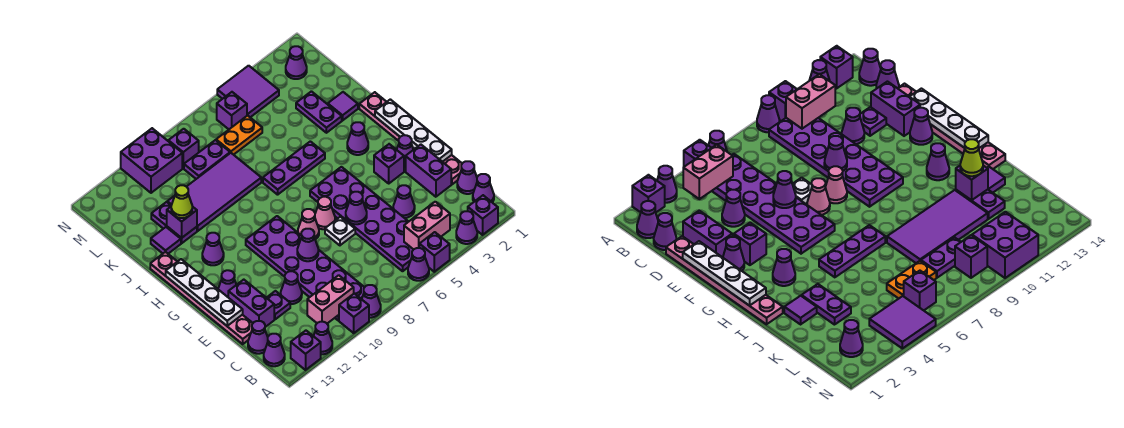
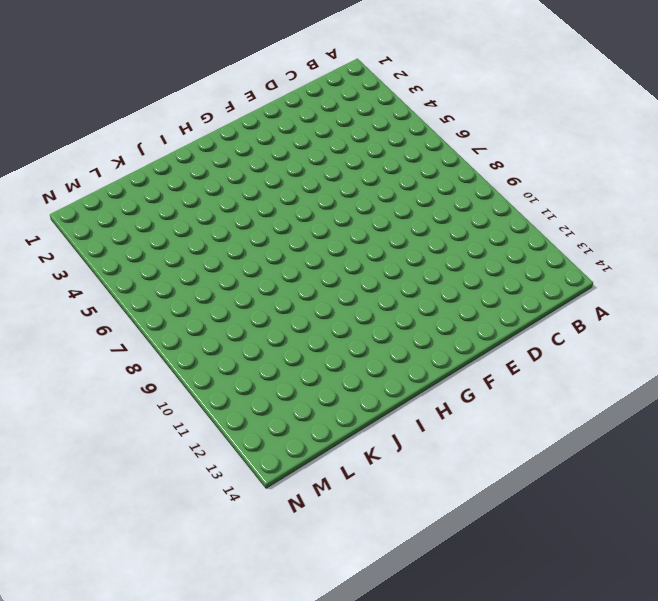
none -> purple 1x1 brick [468,195,498,235]
none -> purple 1x1 cone [456,211,477,244]
none -> purple 1x1 brick [419,232,450,272]
none -> purple 1x1 cone [408,248,429,281]

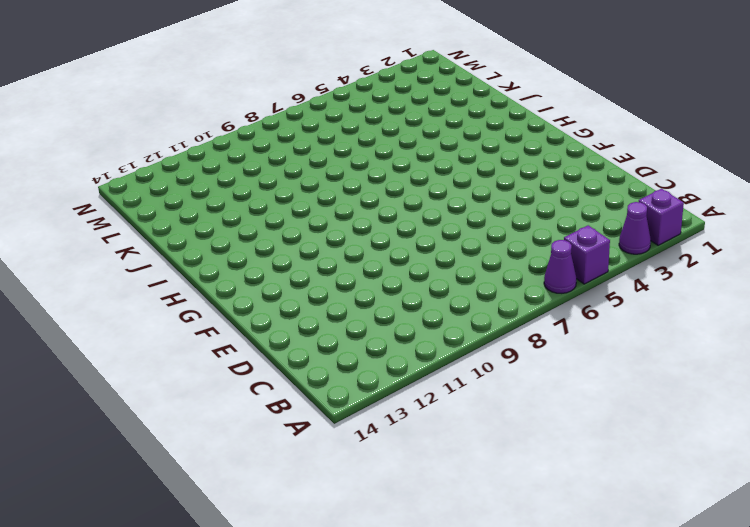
none -> purple 1x1 cone [362,285,381,318]
none -> purple 1x1 brick [339,293,369,333]
none -> purple 1x1 cone [314,322,332,354]
none -> purple 1x1 brick [291,331,321,370]

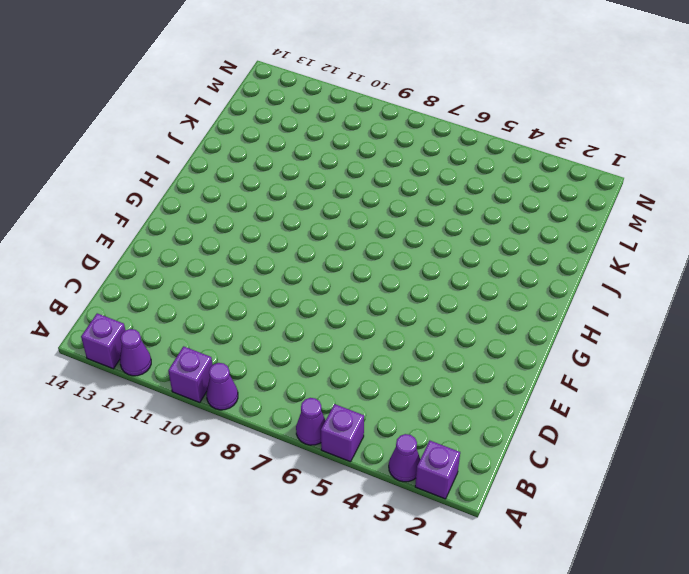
none -> purple 1x1 cone [473,174,494,203]
none -> purple 2x6 plate [310,167,413,271]
none -> purple 2x6 plate [246,216,365,320]
none -> purple 1x1 cone [264,334,285,366]

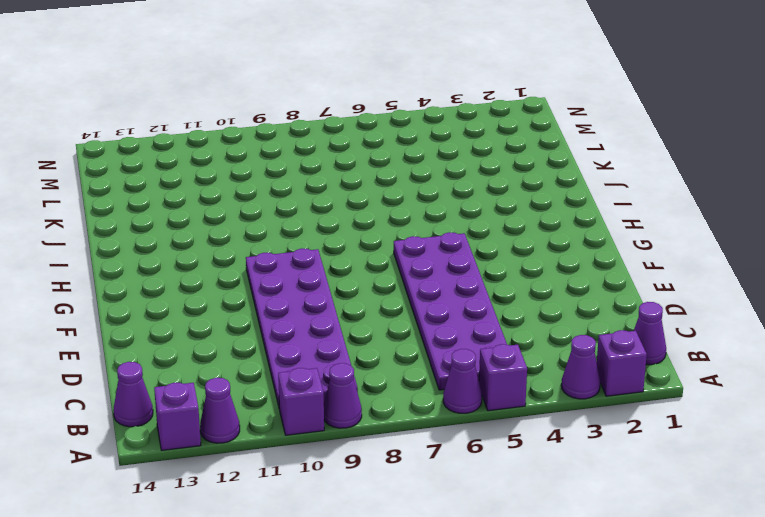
none -> purple 1x1 cone [457,161,477,194]
none -> purple 1x1 cone [248,321,268,354]
none -> pink 1x6 plate [359,92,462,184]
none -> purple 1x2 brick [406,144,451,197]

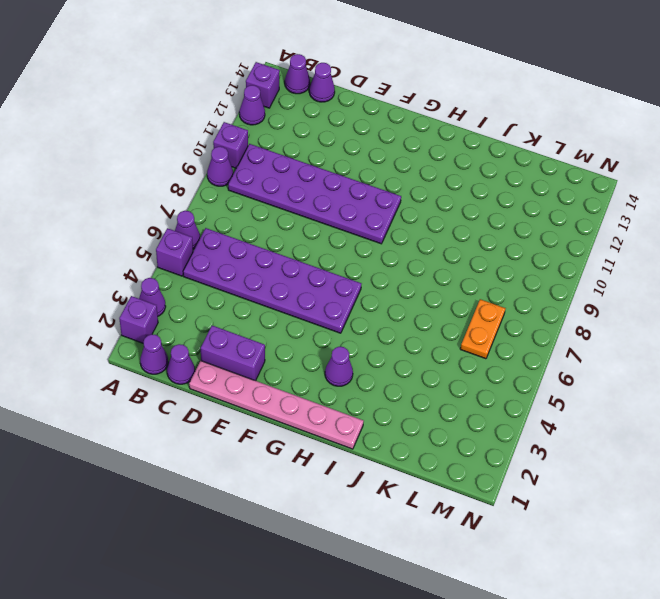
none -> purple 1x1 cone [393,185,415,218]
none -> purple 1x1 cone [281,271,302,304]
none -> purple 1x1 plate [267,291,290,320]
none -> purple 1x2 brick [228,280,274,327]

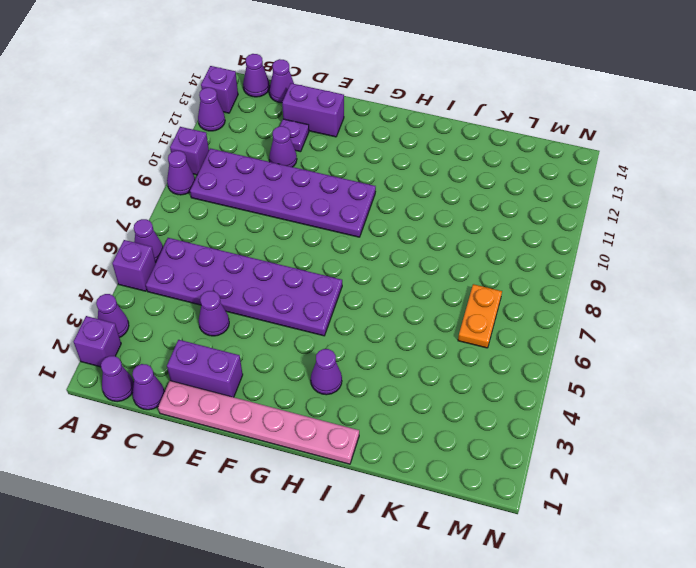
none -> pink 1x6 plate [150,252,253,344]
none -> white 1x1 plate [325,217,355,245]
none -> purple 1x1 cone [397,135,413,168]
none -> purple 1x1 brick [374,144,404,183]

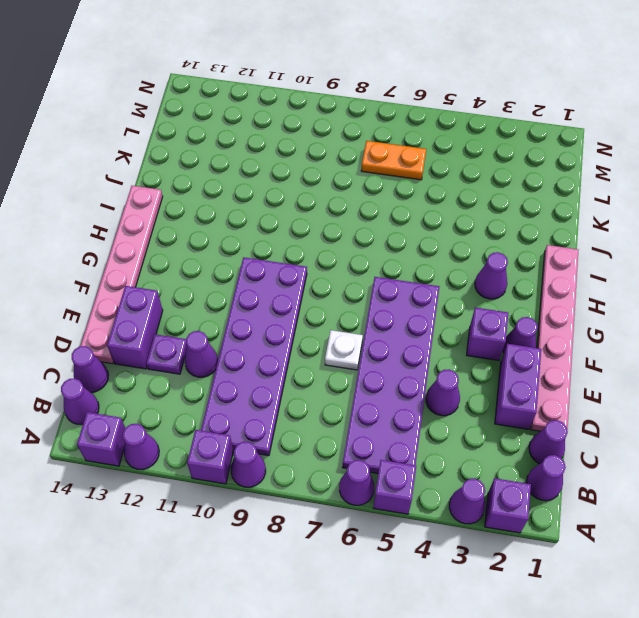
none -> pink 1x1 cone [315,197,335,229]
none -> pink 1x1 cone [298,209,319,240]
none -> purple 1x1 cone [218,270,236,297]
none -> purple 1x1 cone [202,233,224,265]

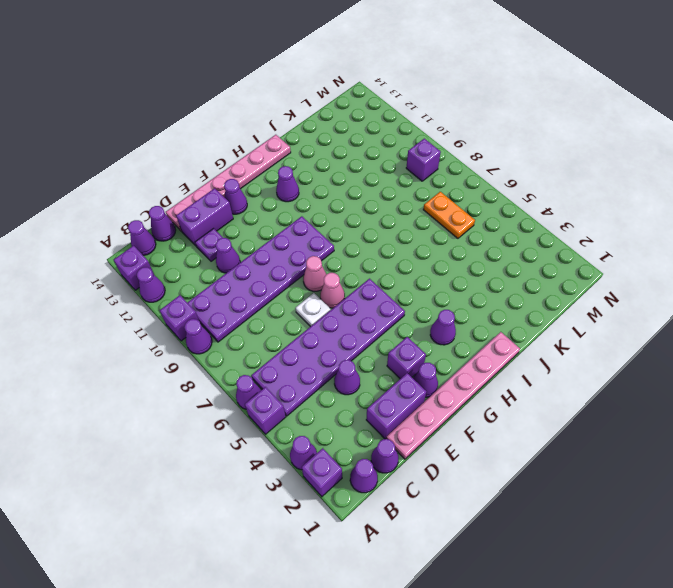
none -> purple 1x3 plate [263,141,325,195]
none -> purple 1x1 tile [328,92,358,120]
none -> purple 1x2 plate [296,91,342,133]
none -> purple 2x4 tile [167,153,261,231]

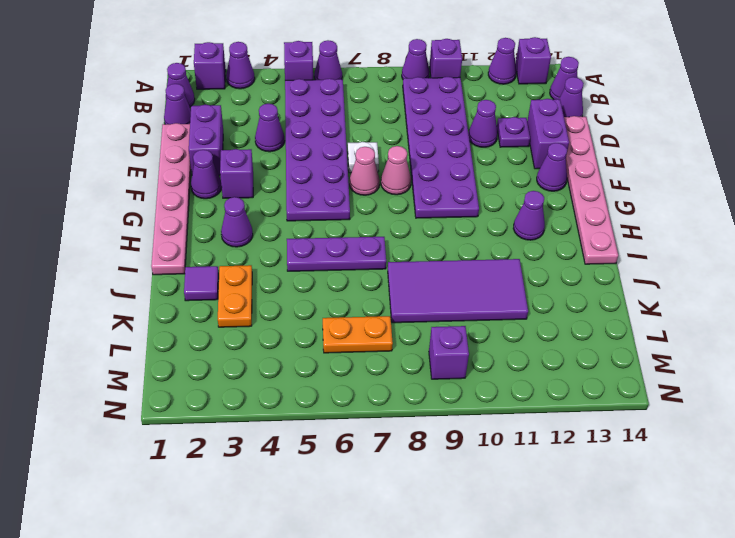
orange 1x2 plate [218,265,252,327] -> purple 1x2 plate [296,91,342,133]
none -> purple 1x2 plate [151,202,197,243]
none -> purple 1x1 tile [151,227,181,254]
none -> purple 1x2 plate [184,140,230,179]
none -> purple 1x1 cone [286,46,307,79]

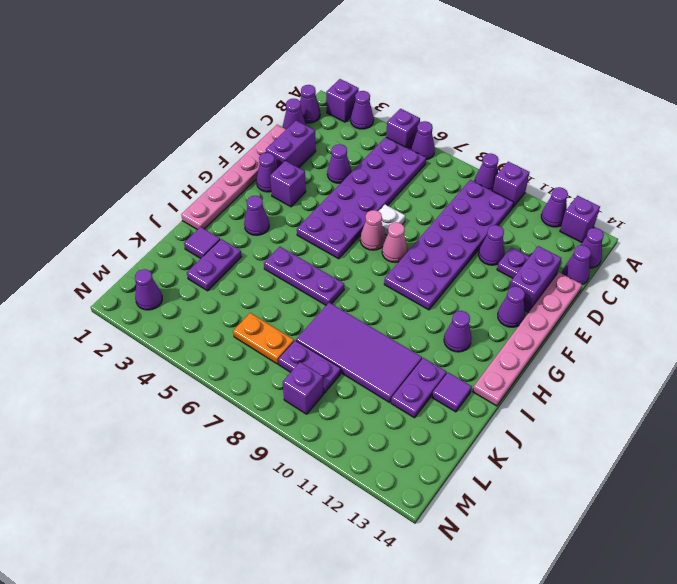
none -> purple 2x2 tile [217,66,279,117]
none -> purple 1x1 brick [217,92,247,129]
none -> purple 2x2 brick [121,128,182,193]
none -> pink 1x2 brick [404,202,450,250]

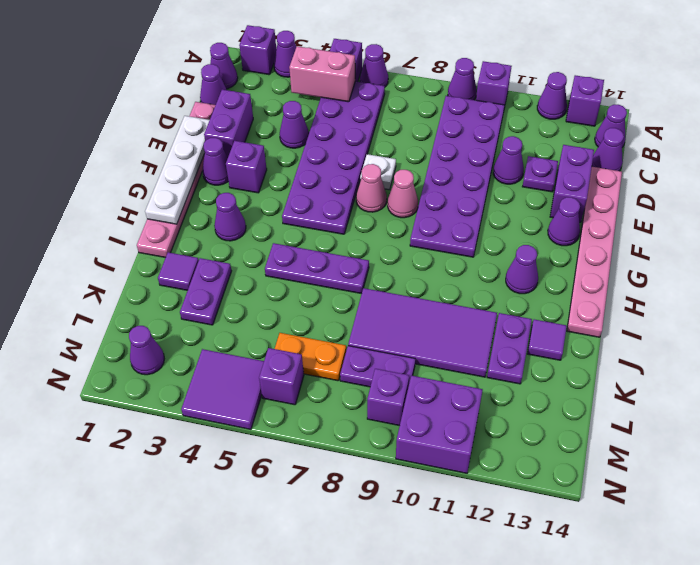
none -> pink 1x2 brick [307,275,354,323]
none -> purple 1x1 cone [346,192,367,224]
none -> purple 1x1 cone [297,229,318,261]
none -> white 1x4 plate [166,259,243,326]

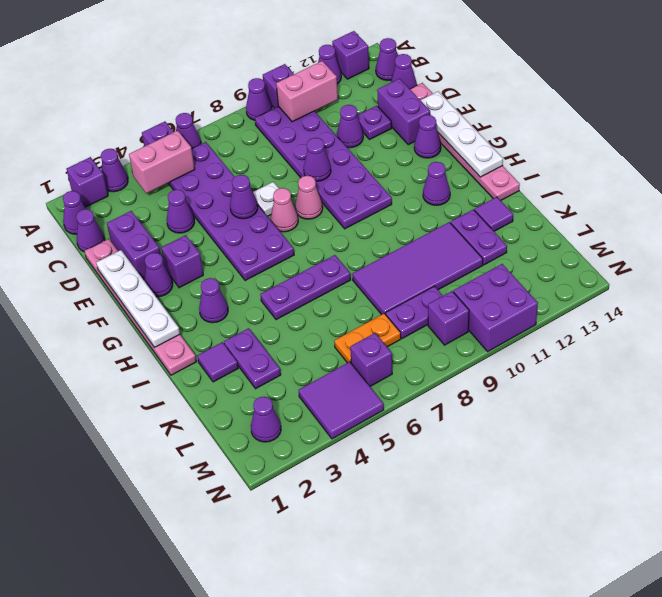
none -> purple 1x1 brick [167,206,197,238]
none -> lime 1x1 cone [171,185,192,218]

